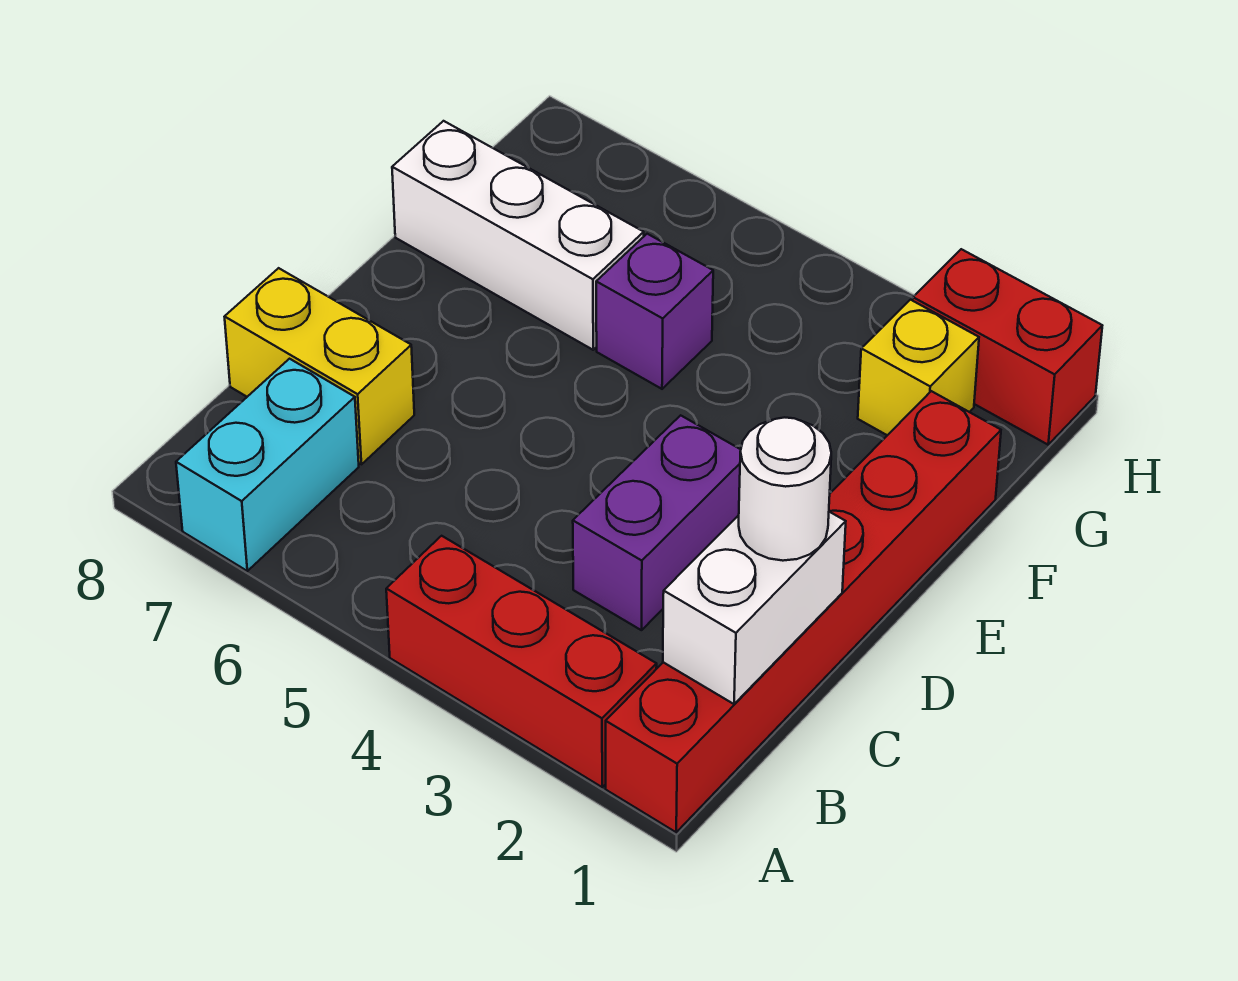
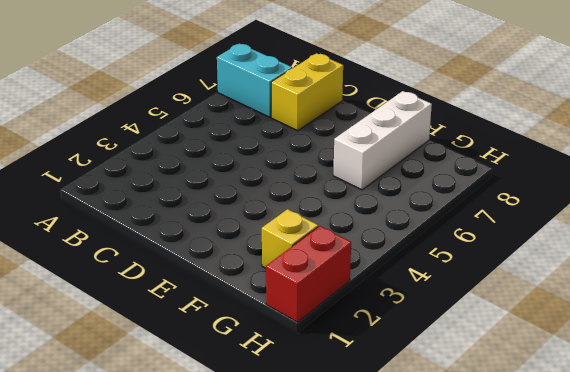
none -> red 1x6 brick [606,391,1001,832]
none -> red 1x3 brick [386,536,657,787]

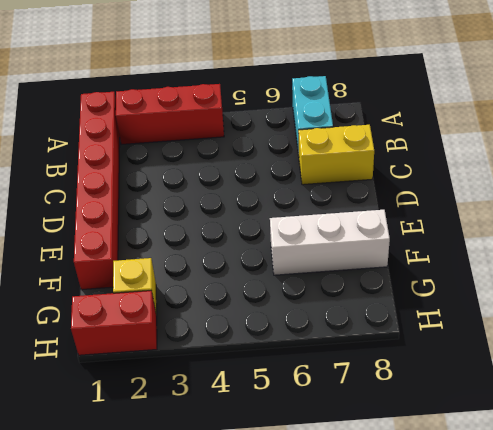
none -> purple 1x2 brick [573,415,741,630]
none -> purple 1x1 brick [596,234,713,389]

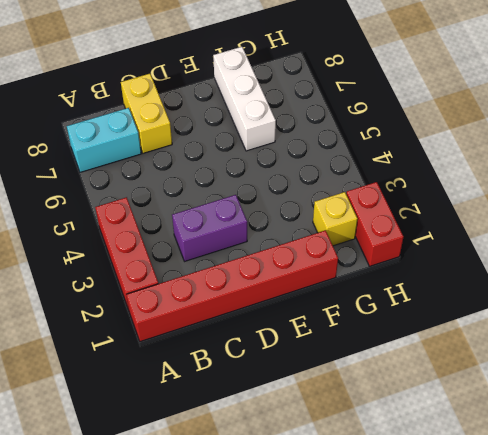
none -> purple 1x1 brick [596,234,713,389]
none -> white 1x2 brick [663,512,846,704]

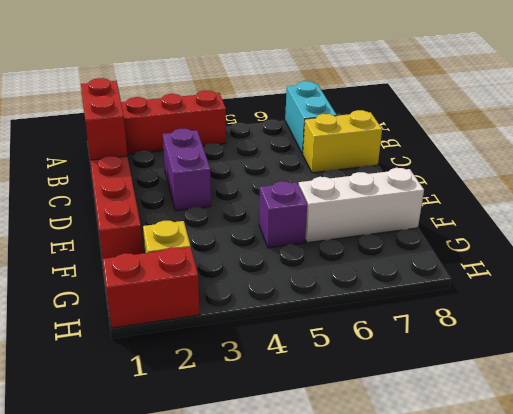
red 1x2 brick [81,78,127,160] -> white 1x2 brick [663,512,846,704]
none -> white 1x1 round brick [739,417,831,561]

